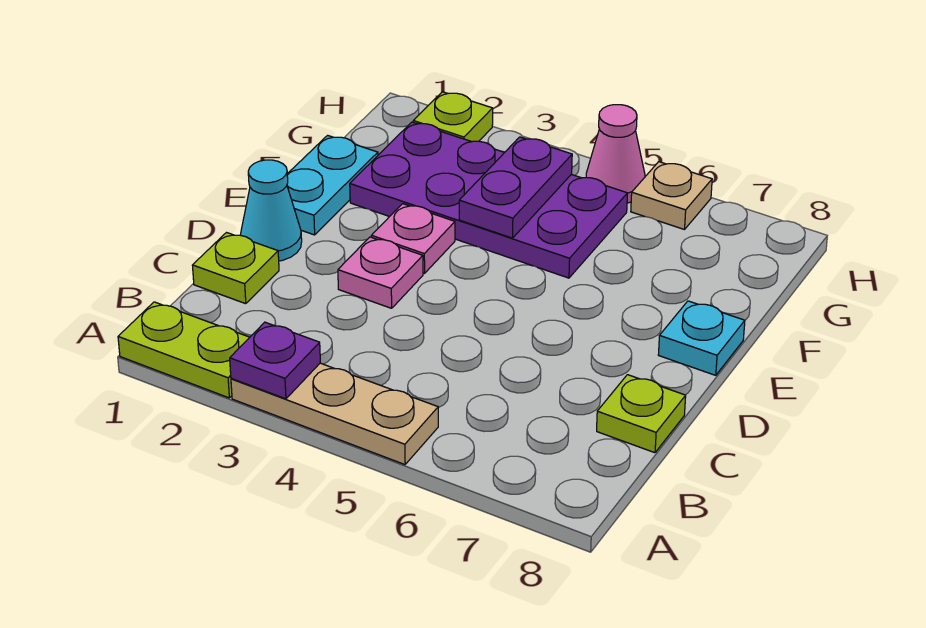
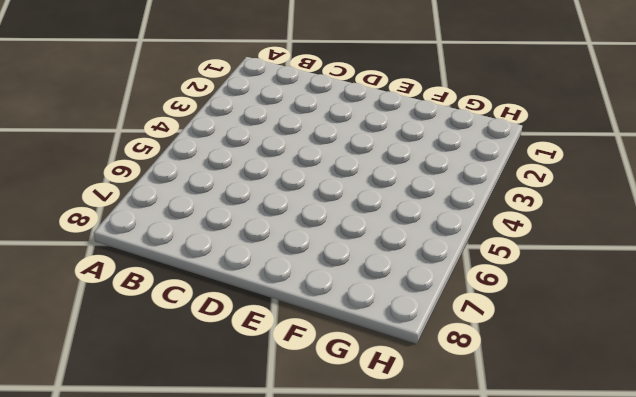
none -> lime 1x2 plate [118,302,250,398]
none -> tan 1x3 plate [231,363,438,465]
none -> lime 1x1 plate [192,233,279,304]

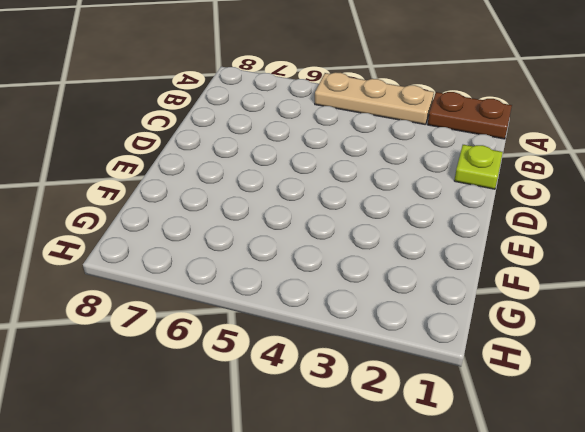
brown 1x2 plate [428,92,512,139] -> lime 1x2 plate [118,302,250,398]
none -> lime 1x1 plate [597,375,686,453]
none -> cyan 1x1 cone [241,160,302,261]
none -> pink 1x1 plate [338,237,423,308]

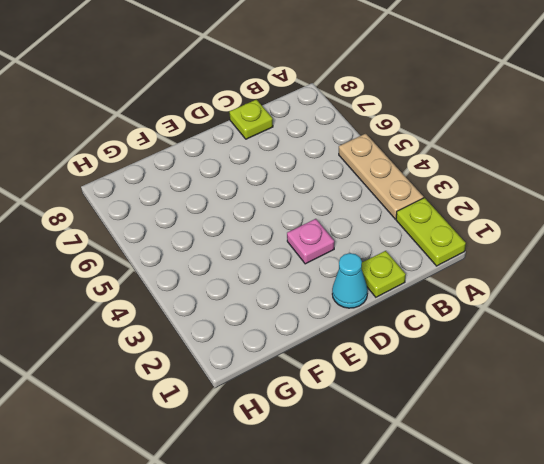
none -> cyan 1x2 plate [287,135,378,235]
none -> pink 1x1 plate [371,204,455,273]
none -> cyan 1x1 plate [658,301,745,375]

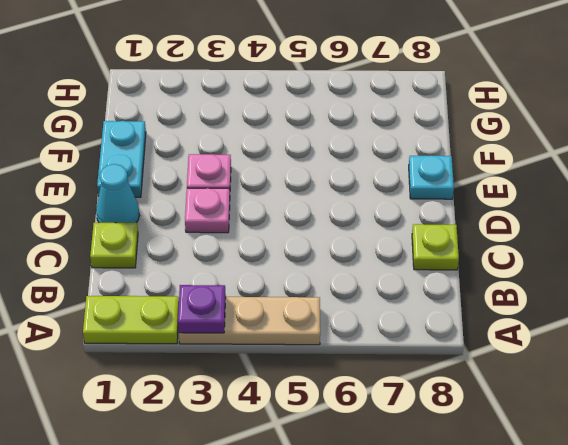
none -> purple 2x4 plate [350,122,628,278]
none -> lime 1x1 plate [413,92,493,142]
none -> pink 1x1 cone [586,105,645,203]

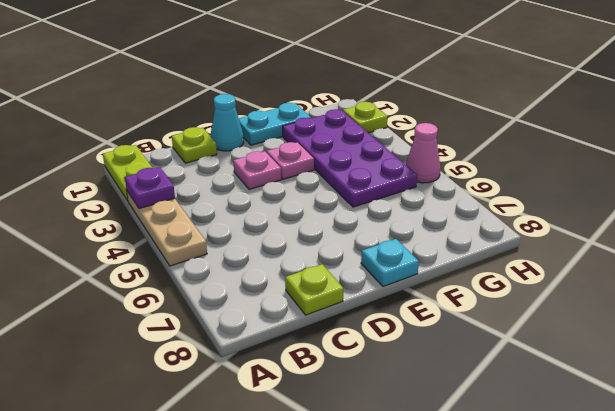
none -> tan 1x1 plate [631,162,712,230]
none -> purple 1x2 plate [459,137,572,238]

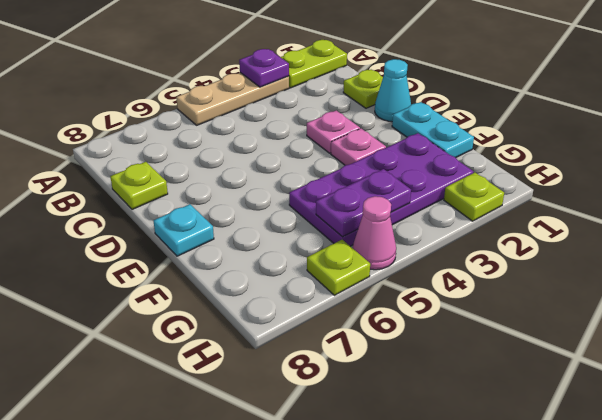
purple 1x2 plate [316,169,411,237] -> purple 1x2 plate turned to [459,137,572,238]
lime 1x1 plate [307,240,370,295] -> tan 1x1 plate [631,162,712,230]

